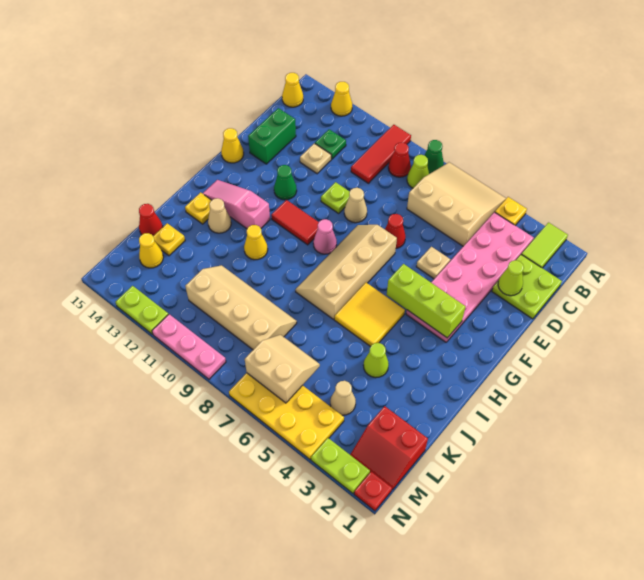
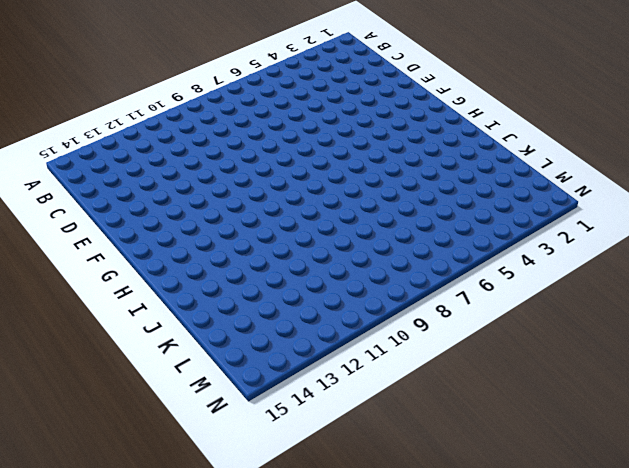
none -> lime 1x2 tile [521,223,568,268]
none -> yellow 1x1 plate [495,197,527,225]
none -> tan 3x3 slope [407,162,506,246]
none -> green 1x1 cone [424,140,444,174]

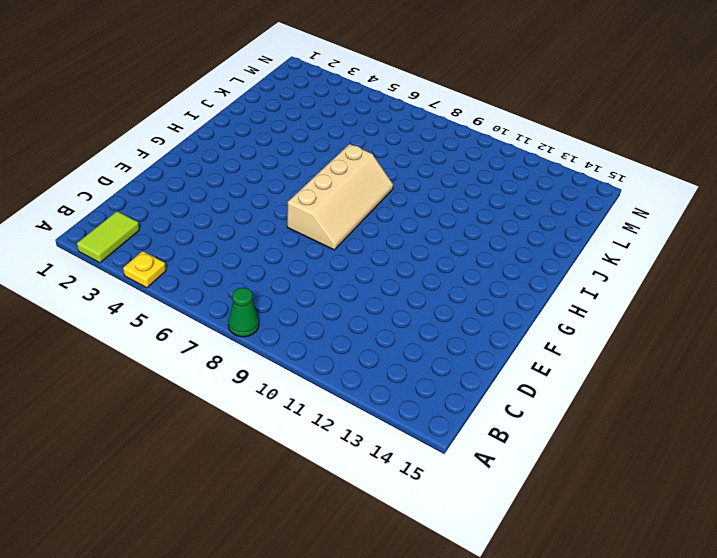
none -> tan 3x3 slope [407,162,506,246]
none -> red 1x3 tile [351,125,411,183]
none -> yellow 1x1 cone [331,82,352,116]
none -> pink 2x6 plate [406,212,534,342]

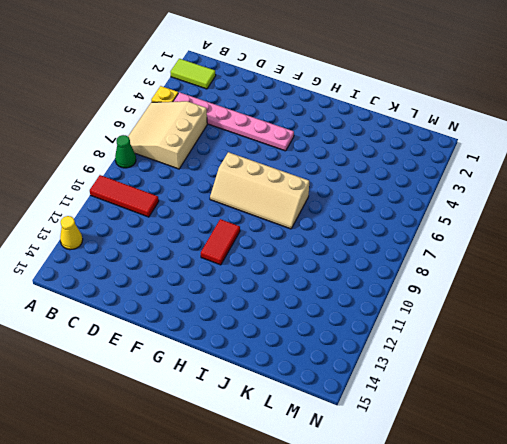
pink 1x6 plate [173,92,294,151] -> pink 2x6 plate [406,212,534,342]
none -> lime 1x1 cone [407,155,429,188]
none -> red 1x1 cone [388,142,411,177]
none -> yellow 1x1 cone [282,73,303,107]
none -> lime 2x2 plate [492,255,562,319]

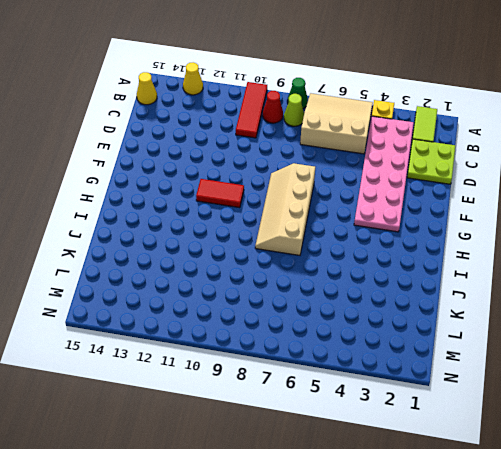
none -> green 1x1 plate [315,129,346,159]
none -> tan 1x1 plate [300,143,331,174]
none -> green 1x2 brick [248,108,296,164]
none -> tan 1x1 plate [416,247,450,279]

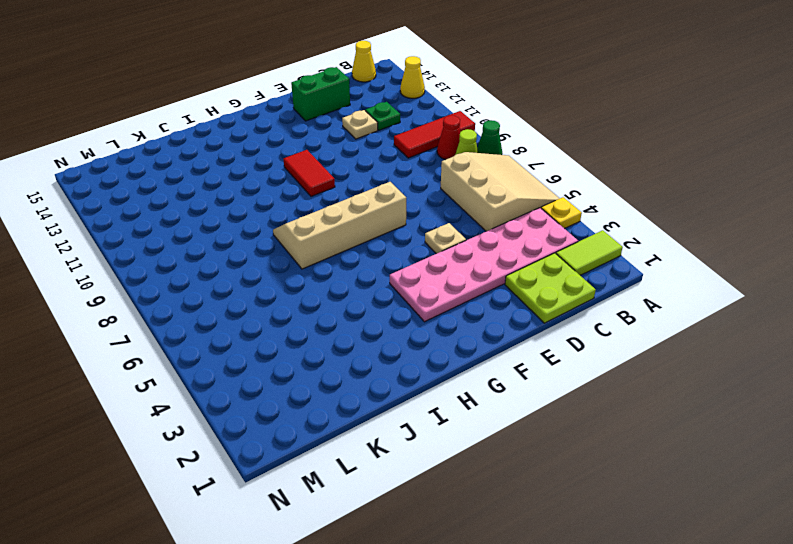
none -> red 1x1 cone [385,214,406,248]
none -> tan 1x1 cone [344,188,367,223]
none -> lime 1x1 plate [321,182,350,213]
none -> green 1x1 cone [274,165,297,200]

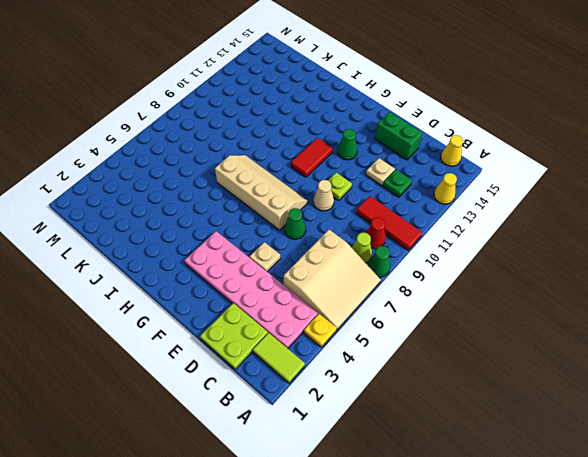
green 1x1 cone [285,208,306,239] -> red 1x1 cone [385,214,406,248]
none -> yellow 1x1 cone [221,128,244,163]
none -> pink 1x1 cone [313,219,337,254]
none -> yellow 2x2 tile [334,283,405,347]
none -> pink 1x3 slope [202,180,270,229]

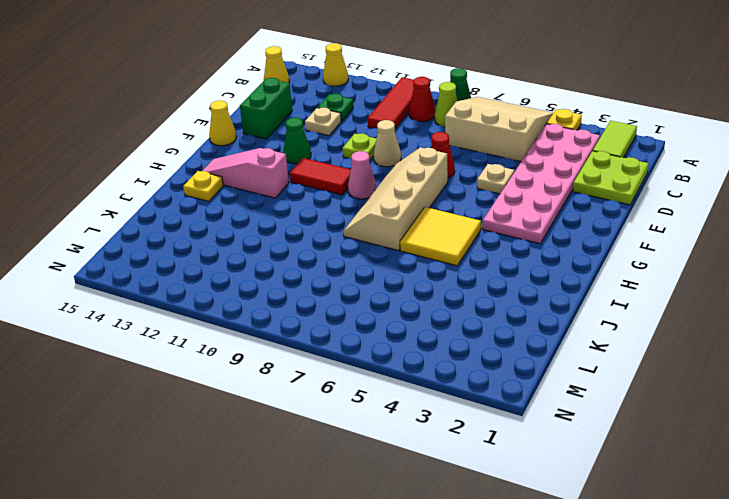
none -> yellow 1x1 cone [244,225,268,260]
none -> tan 1x1 cone [208,198,231,233]
none -> lime 1x1 cone [363,343,389,378]
none -> tan 2x4 slope [185,265,297,350]

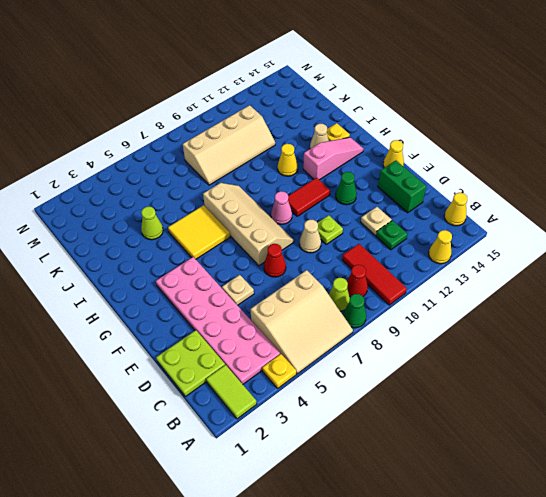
none -> yellow 1x1 plate [153,223,185,256]
none -> red 1x1 cone [139,204,163,236]
none -> red 2x2 slope [350,406,428,490]
none -> tan 1x1 cone [330,381,356,415]

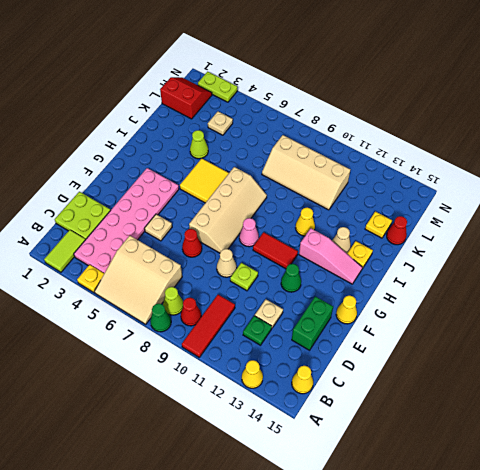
tan 1x1 plate [208,112,233,135] -> tan 1x1 cone [330,381,356,415]
none -> yellow 1x1 cone [139,233,163,268]
none -> yellow 2x4 plate [229,373,344,459]
none -> red 1x1 plate [354,472,392,511]
none -> pink 1x3 plate [152,314,226,379]

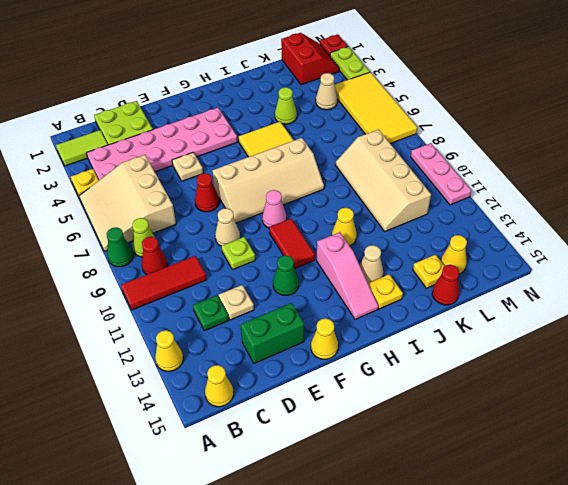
yellow 2x4 tile [335,72,418,144] -> yellow 2x4 plate [229,373,344,459]
none -> lime 1x2 plate [116,286,169,334]
none -> lime 1x1 cone [498,260,524,296]
none -> lime 1x3 brick [387,264,466,338]
none -> tan 2x2 slope [245,335,320,403]

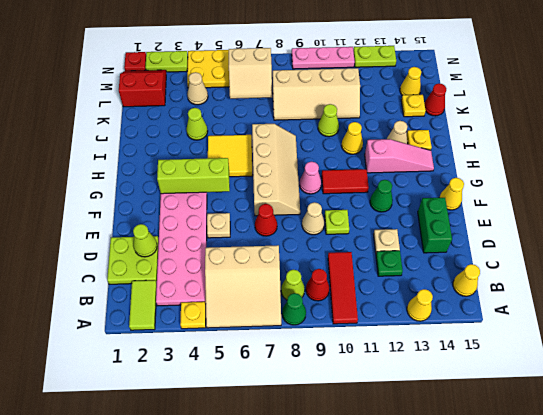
lime 1x1 cone [318,104,339,137] -> none

